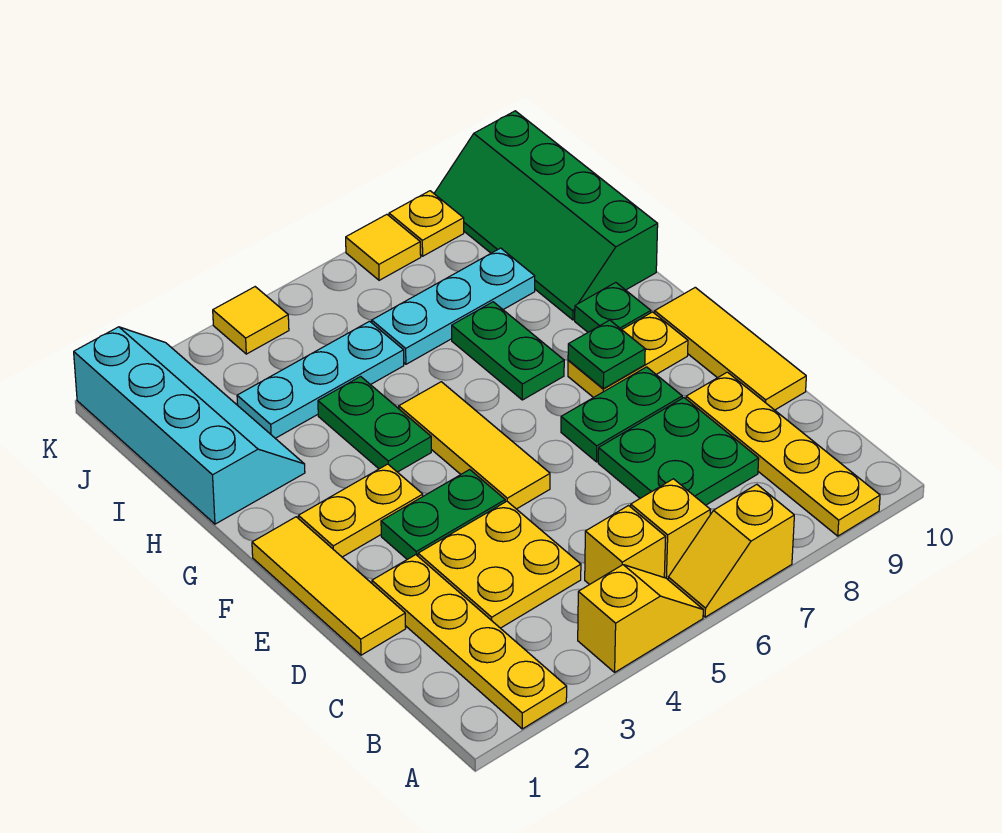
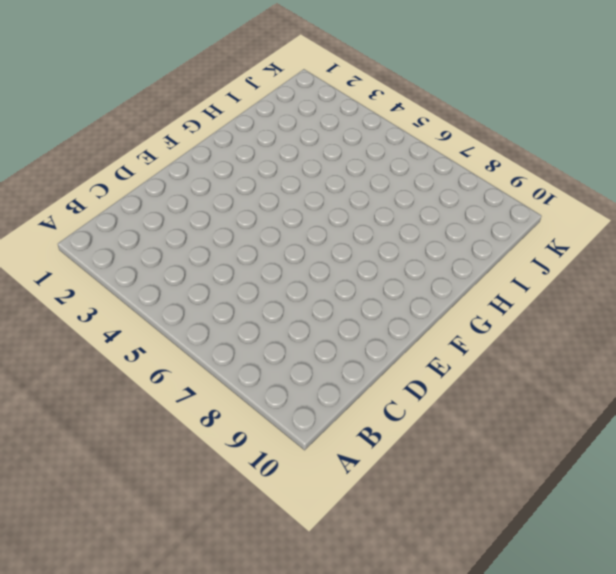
none -> yellow 1x4 plate [372,555,567,729]
none -> yellow 1x2 slope [578,565,703,672]
none -> yellow 1x2 slope [668,484,794,617]

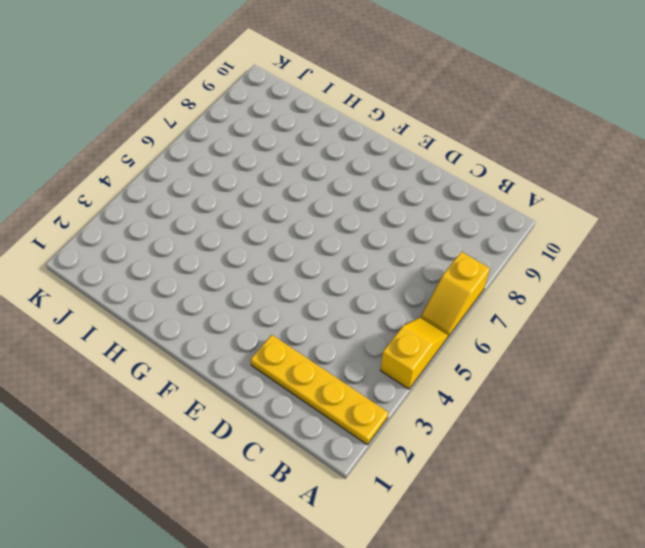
none -> yellow 1x4 plate [686,372,880,536]
none -> yellow 1x1 brick [585,506,666,585]
none -> yellow 1x1 brick [631,479,710,579]

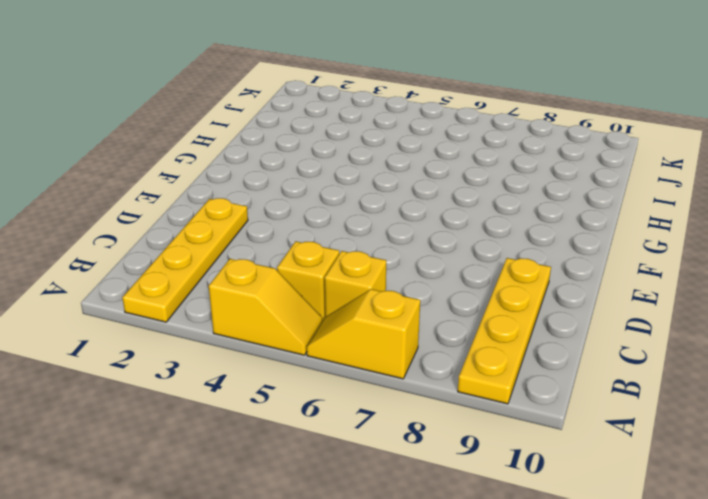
none -> yellow 2x2 plate [418,501,581,628]
none -> green 2x2 plate [598,398,759,505]
none -> yellow 1x3 tile [252,517,406,655]

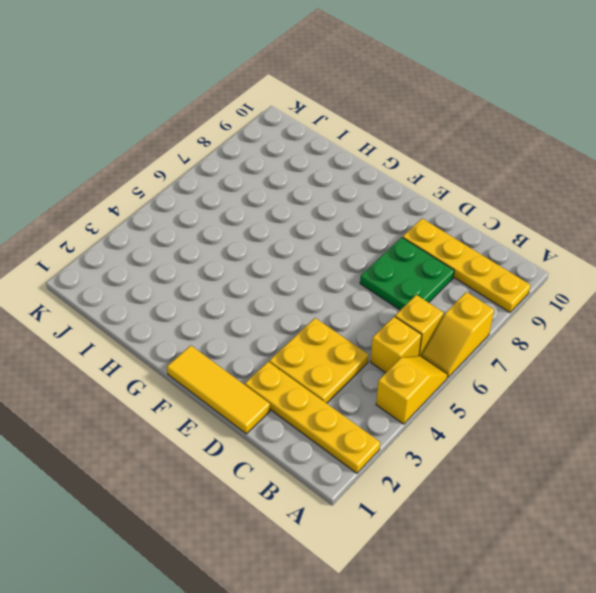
none -> yellow 1x3 tile [655,287,806,410]
none -> green 1x2 plate [381,470,505,559]
none -> yellow 1x3 tile [399,382,550,509]

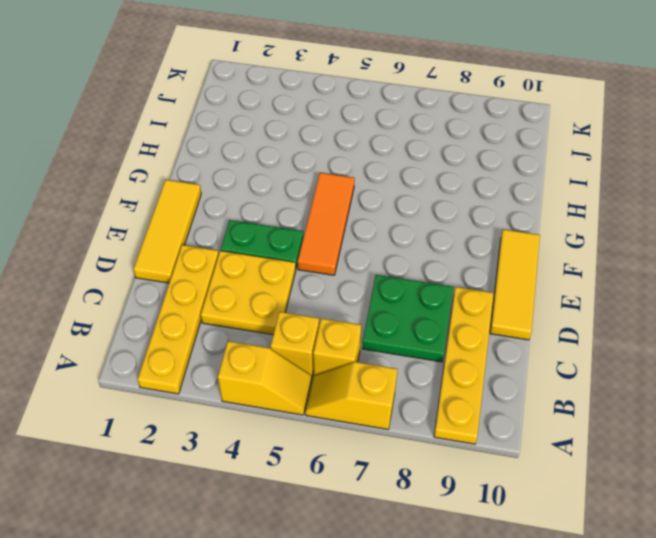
orange 1x3 tile [298,173,355,275] -> yellow 1x3 tile [399,382,550,509]
none -> green 1x2 plate [561,367,682,462]
none -> yellow 1x2 plate [298,464,423,557]
none -> yellow 1x2 plate [568,312,688,398]

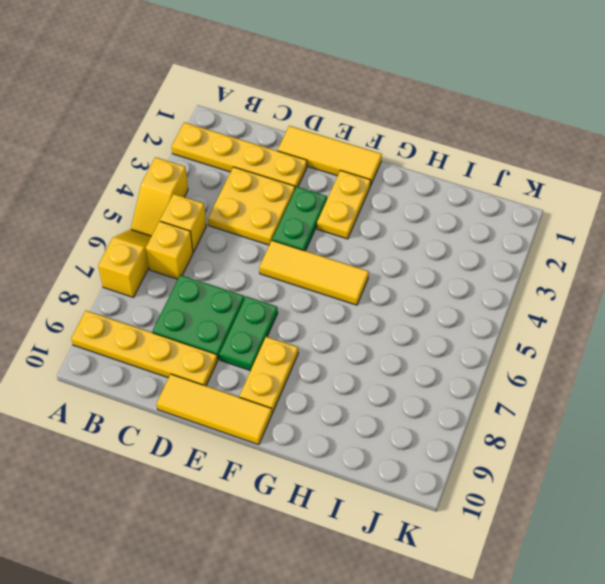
none -> green 1x2 plate [318,376,431,472]
none -> green 1x2 plate [452,302,564,400]
none -> green 1x1 plate [575,282,651,332]

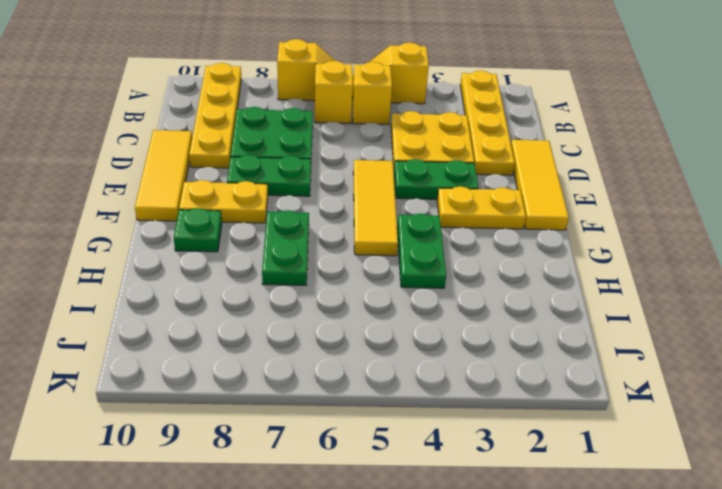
none -> cyan 2x4 slope [74,327,305,524]
none -> green 2x4 slope [434,111,658,320]
none -> cyan 1x3 plate [237,321,404,438]

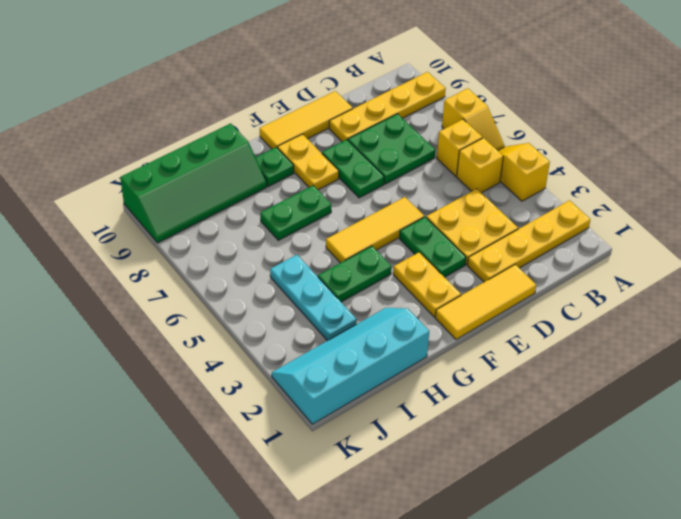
none -> cyan 1x3 plate [372,248,535,364]
none -> yellow 1x1 tile [213,287,289,354]
none -> yellow 1x1 tile [346,214,421,280]

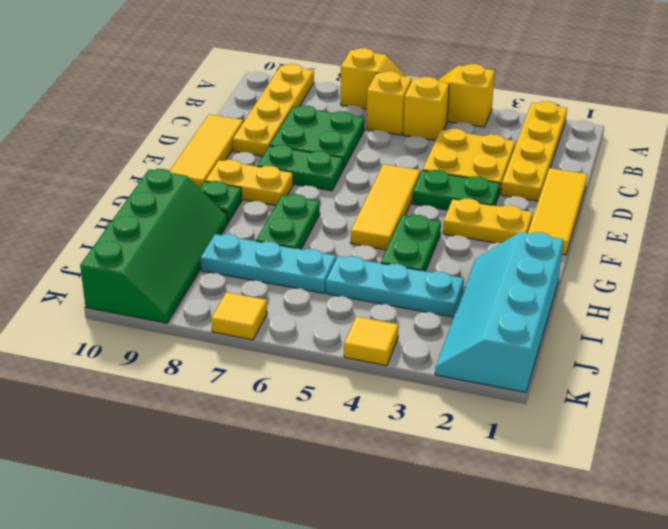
none -> yellow 1x1 plate [389,191,464,256]
none -> green 1x1 plate [568,320,645,389]

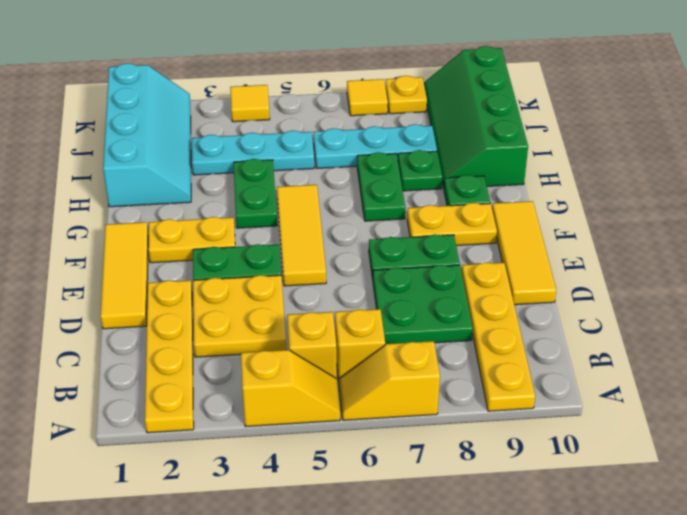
green 1x1 plate [398,150,442,191] -> green 1x1 plate moved to [568,320,645,389]

